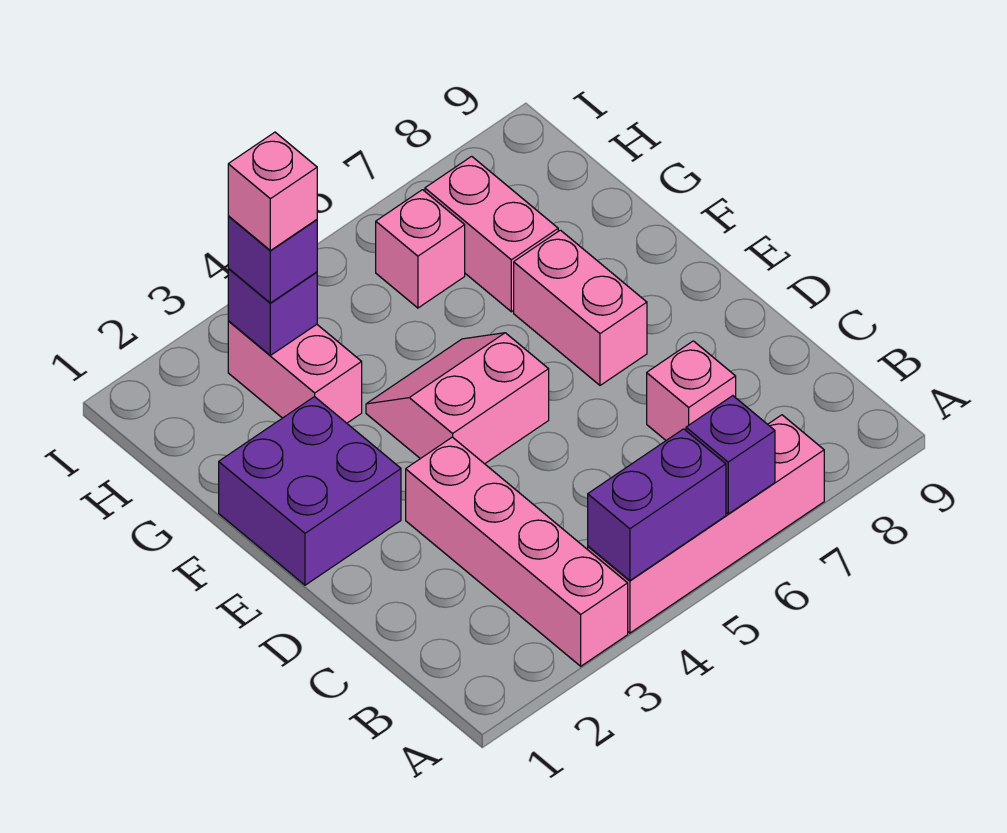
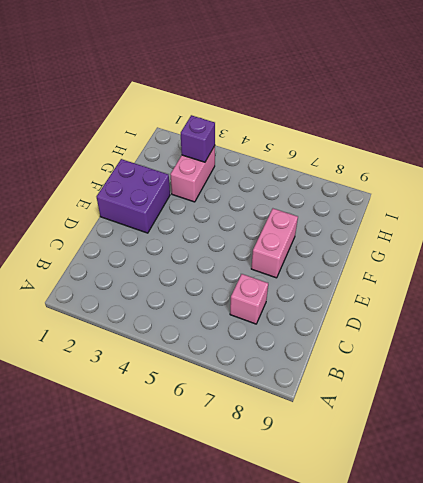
none -> pink 1x4 brick [406,437,628,666]
none -> pink 1x4 brick [588,415,824,633]
none -> pink 2x2 slope [366,333,549,464]

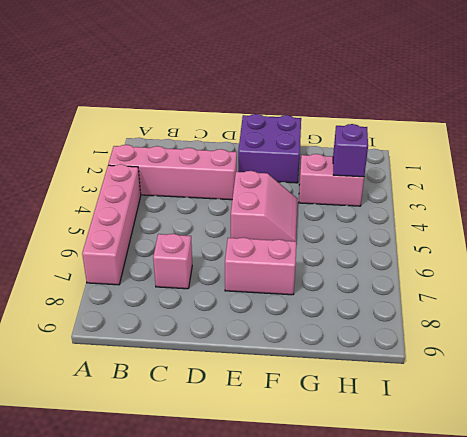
none -> pink 1x2 brick [425,156,558,312]
none -> pink 1x1 brick [376,190,465,308]
none -> purple 1x2 brick [588,429,726,581]

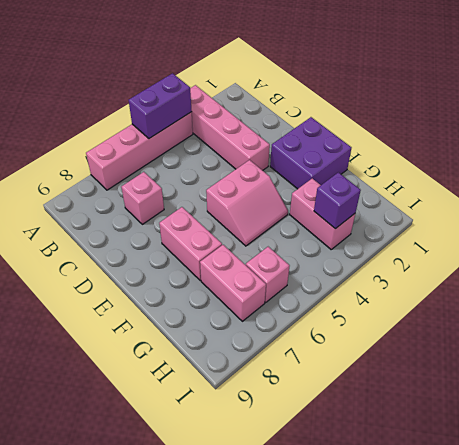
none -> purple 1x1 brick [686,396,775,514]
none -> purple 1x1 brick [228,216,317,303]
none -> pink 1x1 brick [228,132,317,251]

